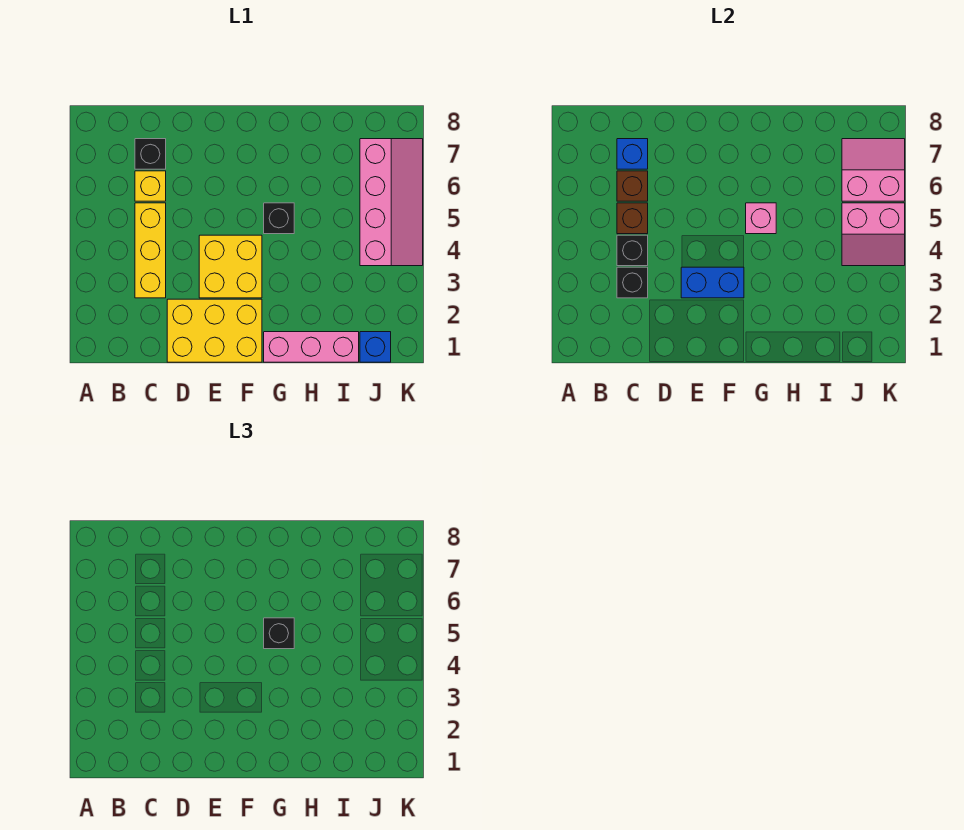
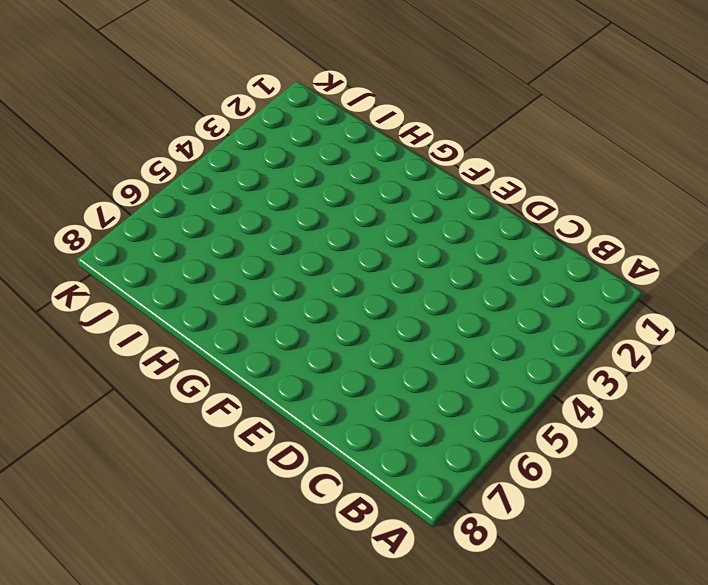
none -> yellow 1x3 brick [135,203,166,298]
none -> yellow 1x1 brick [135,171,166,201]
none -> black 1x1 brick [135,139,166,169]

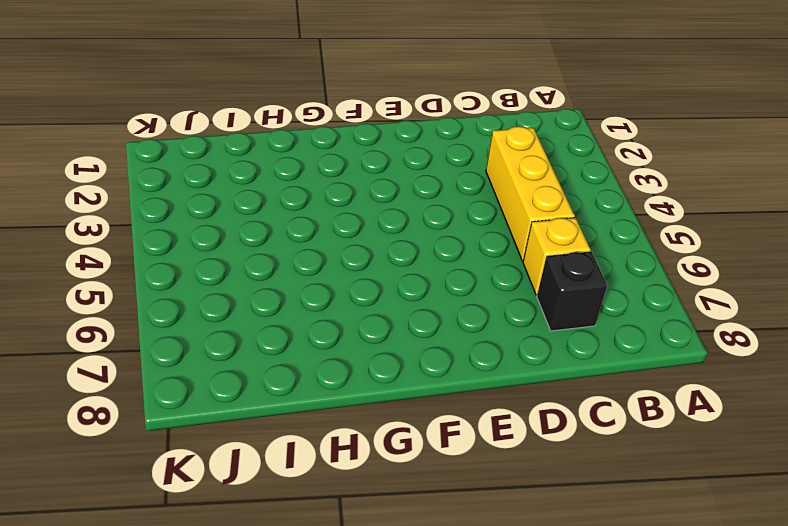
none -> yellow 2x3 brick [167,299,262,362]
none -> yellow 2x2 brick [199,235,262,298]
none -> pink 1x3 brick [264,332,359,362]

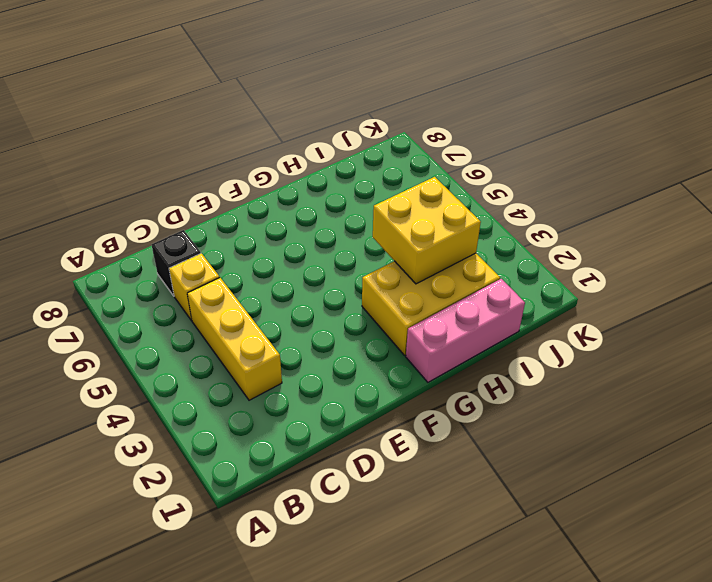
yellow 2x3 brick [362,253,500,355] -> yellow 2x3 brick moved to [167,299,262,362]
yellow 2x2 brick [373,177,481,284] -> yellow 2x2 brick moved to [199,235,262,298]
none -> black 1x1 brick [264,203,294,234]
none -> blue 1x1 brick [360,332,391,362]
none -> pink 2x4 slope [360,139,423,266]

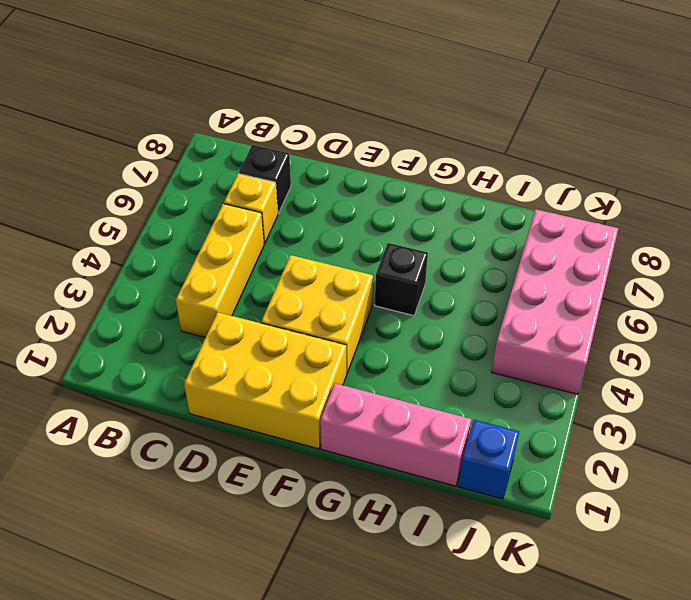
pink 2x4 brick [492,209,619,394] -> pink 2x4 slope [360,139,423,266]
none -> black 1x1 brick [617,267,648,298]
none -> black 1x1 brick [617,235,648,266]
none -> brown 1x1 brick [617,203,648,234]

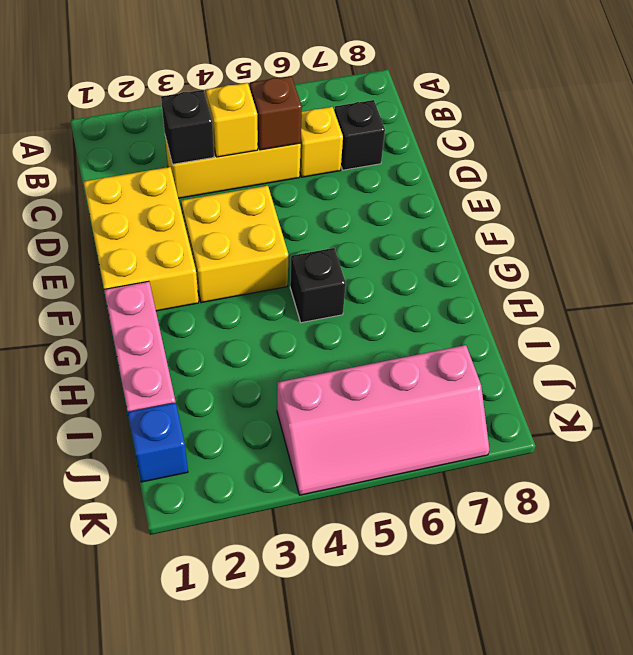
yellow 1x1 brick [206,83,258,157] -> black 1x1 brick [617,235,648,266]
none -> brown 1x1 brick [617,171,648,201]
none -> blue 1x1 brick [617,139,648,169]
none -> blue 1x2 brick [681,267,744,298]

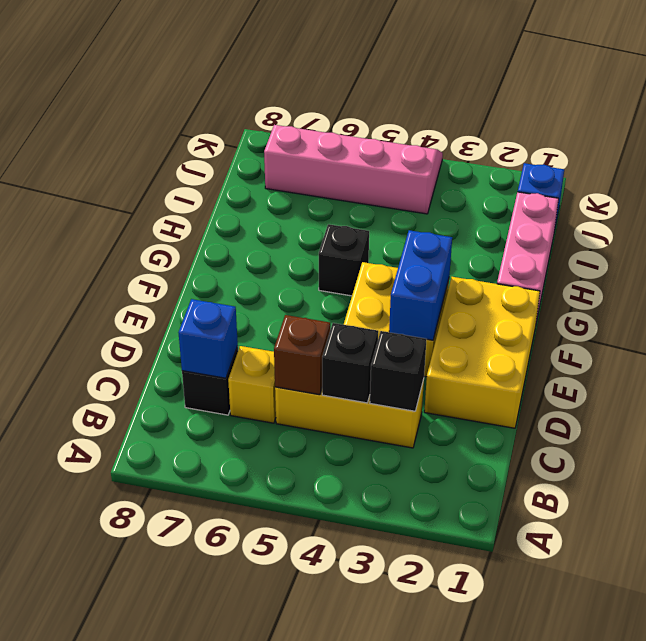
none -> brown 1x1 brick [617,171,648,201]
none -> pink 1x1 brick [746,203,776,234]
none -> pink 2x2 slope [842,203,905,266]

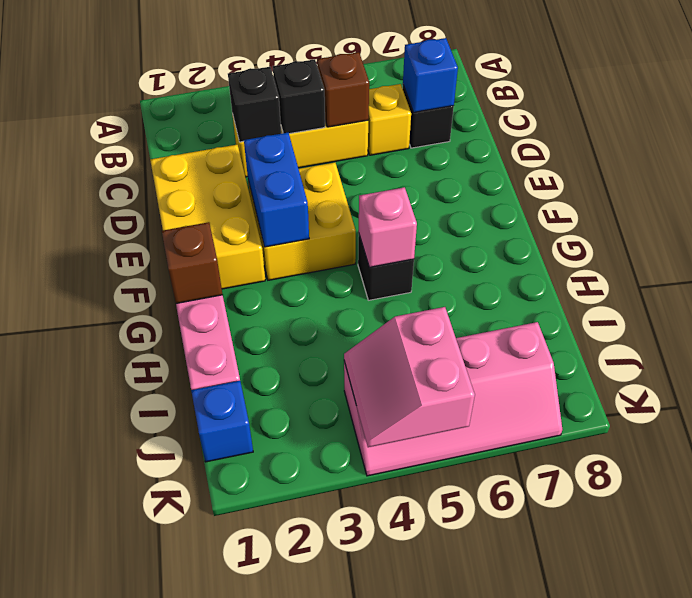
brown 1x1 brick [162,222,223,303] -> brown 1x1 brick moved to [617,171,648,201]
none -> pink 2x2 slope [842,139,905,201]
none -> black 1x1 brick [264,618,294,649]

